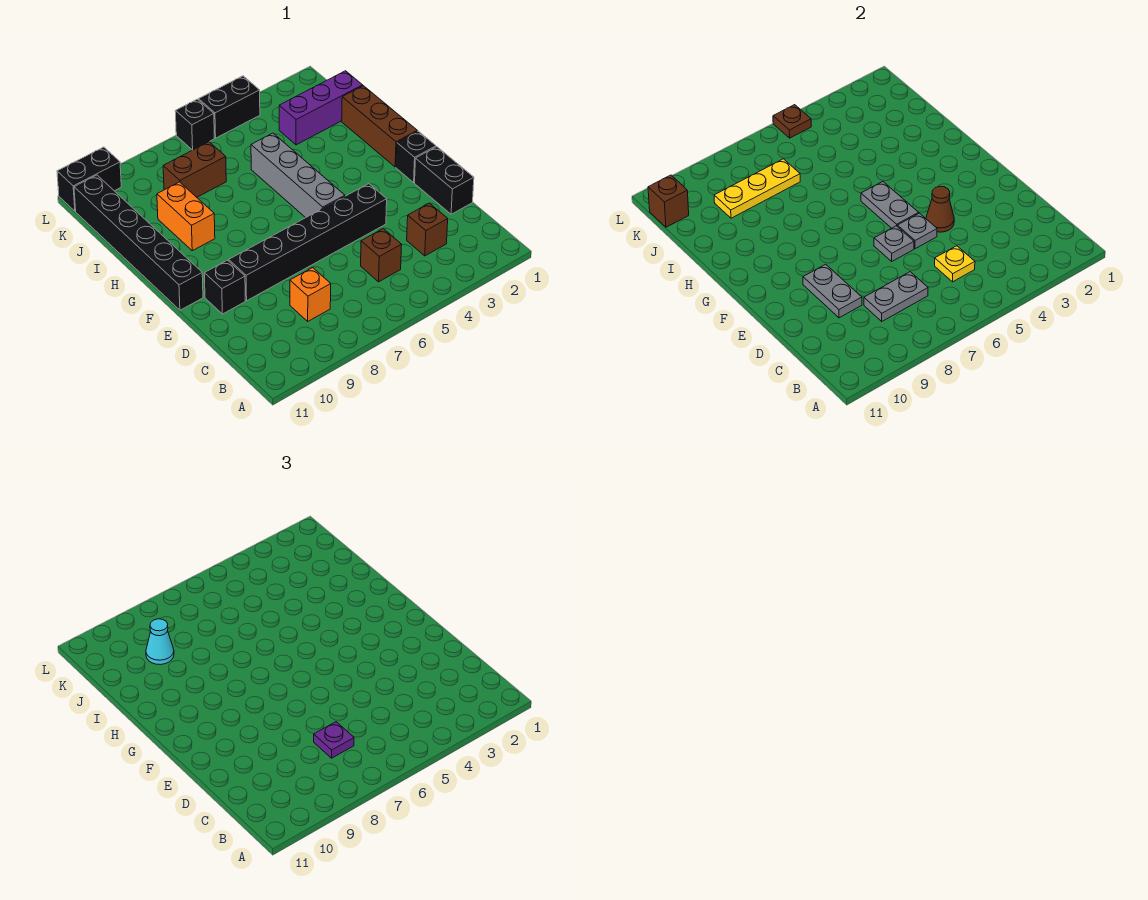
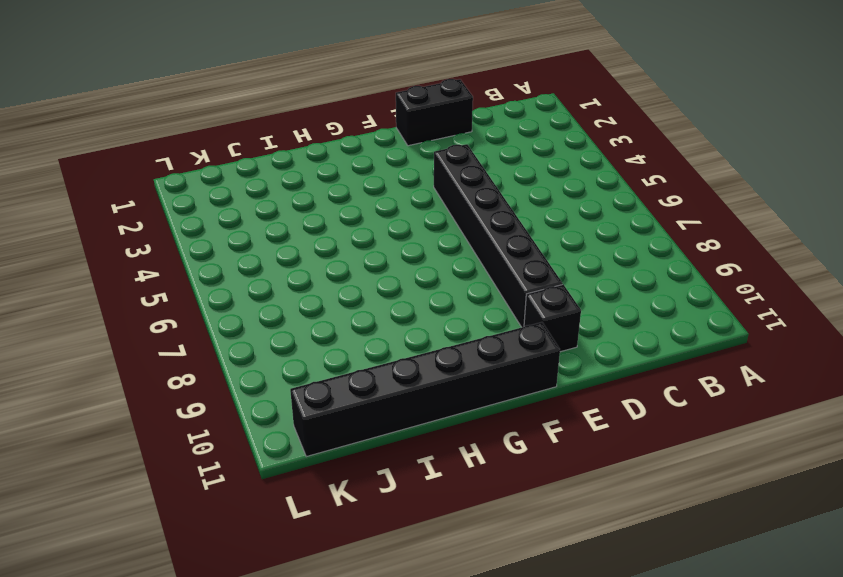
none -> brown 1x1 brick [407,203,448,256]
none -> brown 1x1 brick [361,229,402,282]
none -> orange 1x1 brick [290,268,331,321]

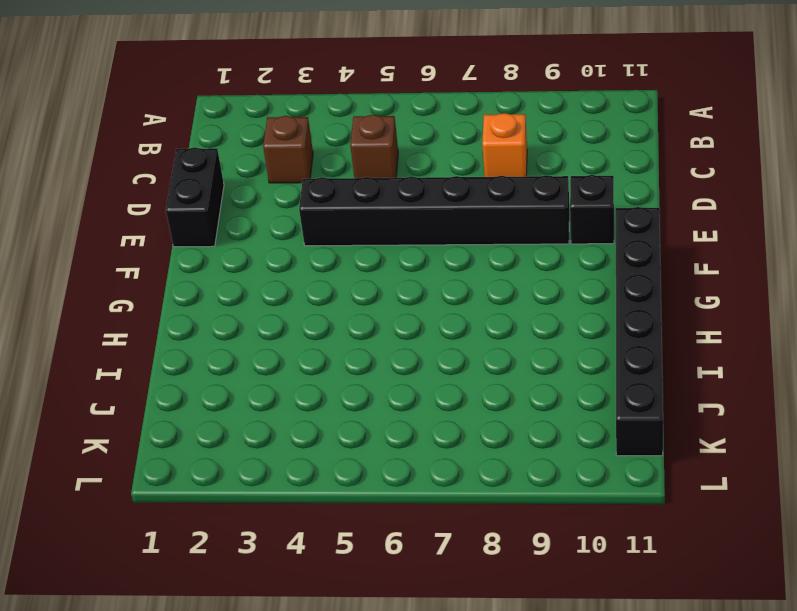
none -> black 1x1 brick [396,131,436,182]
none -> grey 1x4 brick [251,133,345,218]
none -> brown 1x3 brick [342,86,417,167]

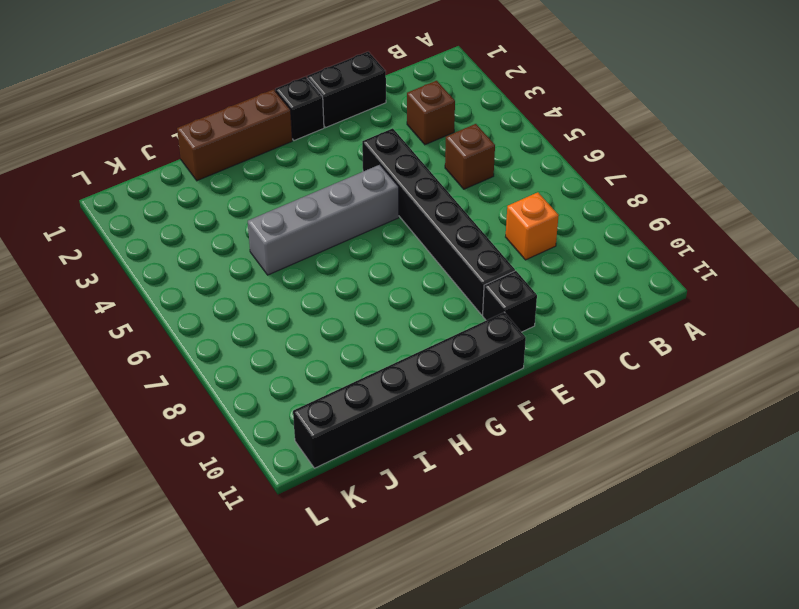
none -> orange 1x2 brick [157,182,215,251]
none -> purple 1x3 brick [279,71,363,145]
none -> brown 1x2 brick [163,142,226,197]

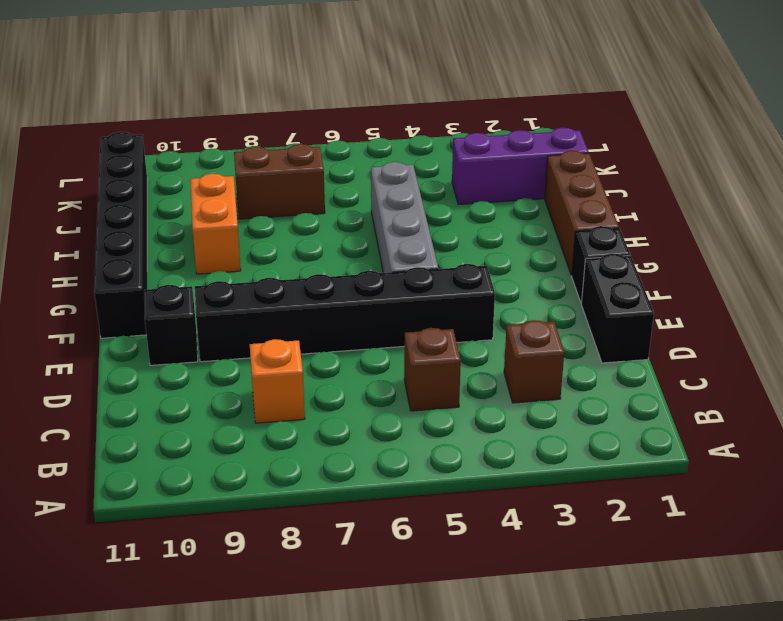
none -> black 1x2 brick [199,76,260,138]
none -> black 1x1 brick [175,99,214,150]
none -> black 1x2 brick [57,147,121,211]

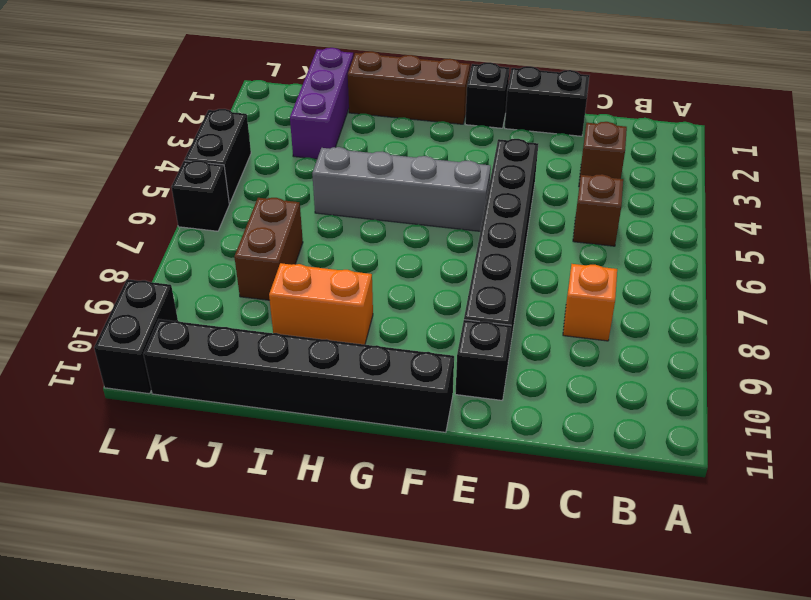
none -> yellow 1x1 plate [935,246,975,282]
none -> grey 1x2 plate [864,272,928,321]
none -> grey 1x2 plate [803,264,862,318]

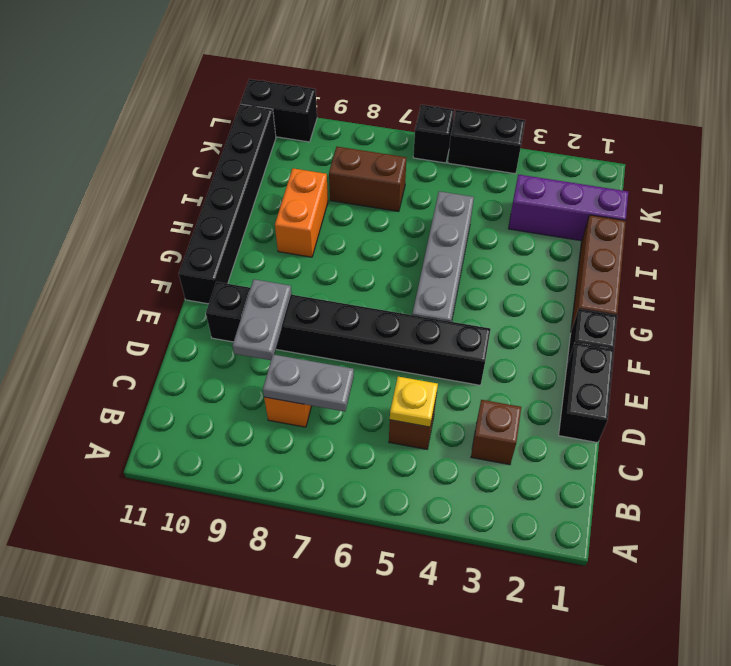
none -> brown 1x1 cone [926,186,954,232]
none -> grey 1x1 plate [897,213,937,249]
none -> grey 1x1 plate [874,226,914,261]

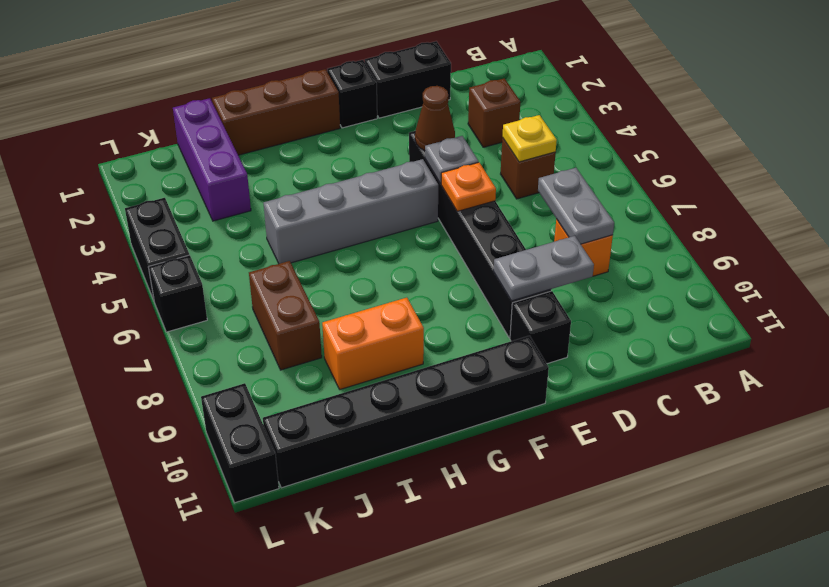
orange 1x1 plate [441,162,496,211] -> grey 1x1 plate [874,226,914,261]
none -> grey 1x2 plate [861,182,919,228]
none -> yellow 1x3 plate [714,159,800,218]
none -> brown 1x1 brick [648,175,689,227]

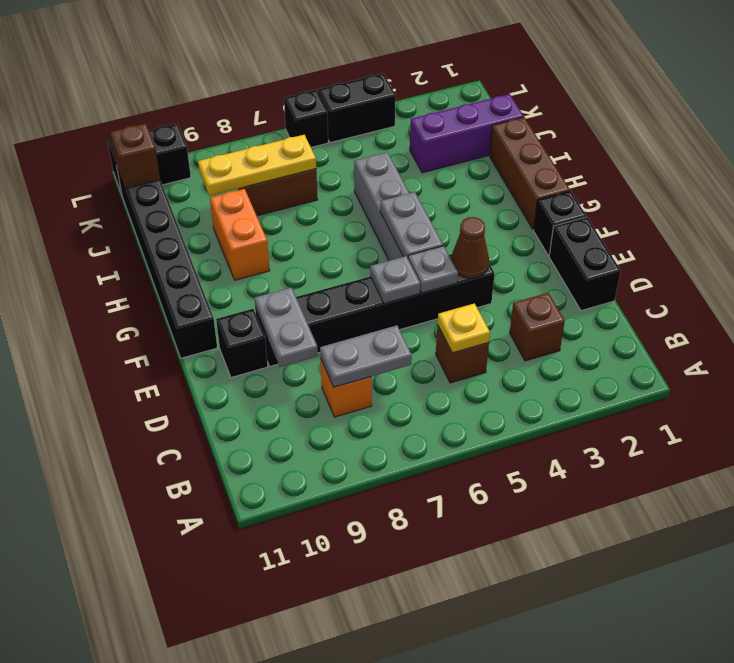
none -> brown 1x1 plate [773,105,811,138]
none -> purple 1x1 plate [314,722,354,758]
none -> cyan 1x1 cone [146,619,174,665]

